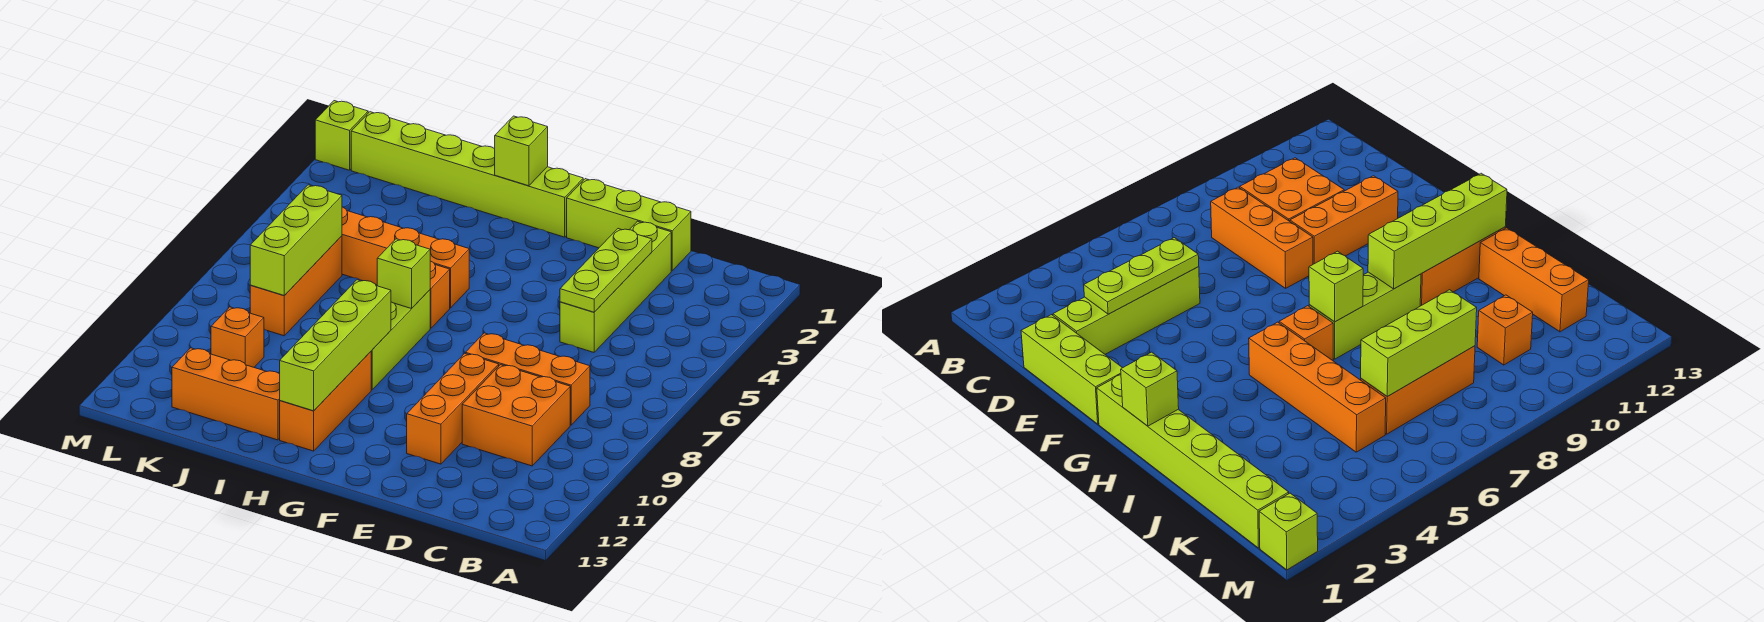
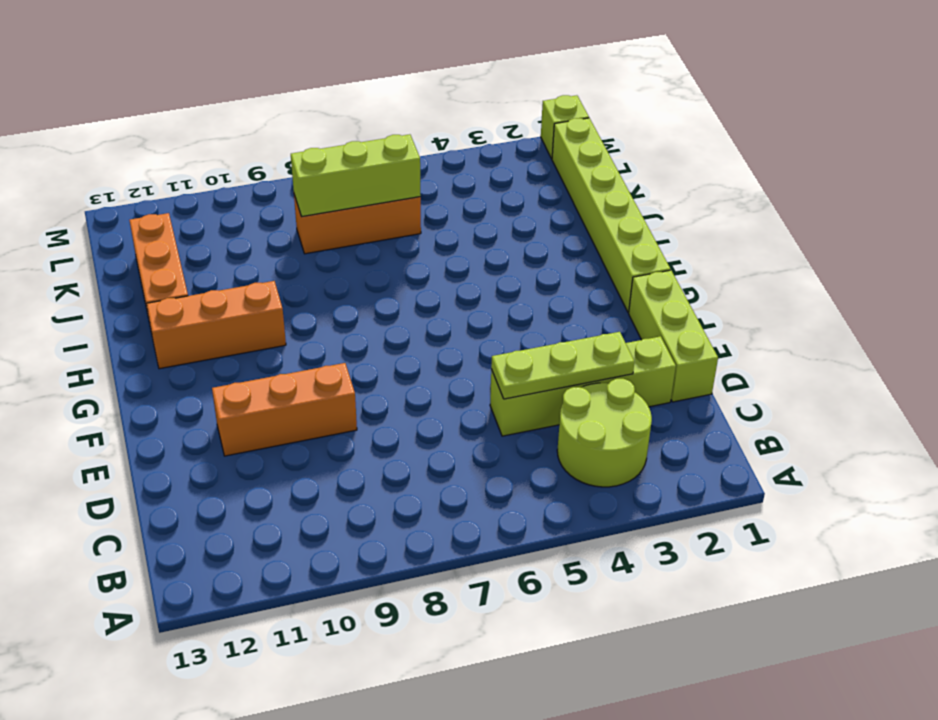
lime 2x2 round brick [557,379,652,487] -> none
none -> orange 1x3 brick [465,333,590,425]
none -> orange 2x2 brick [462,365,570,466]
none -> orange 1x4 brick [342,207,469,308]

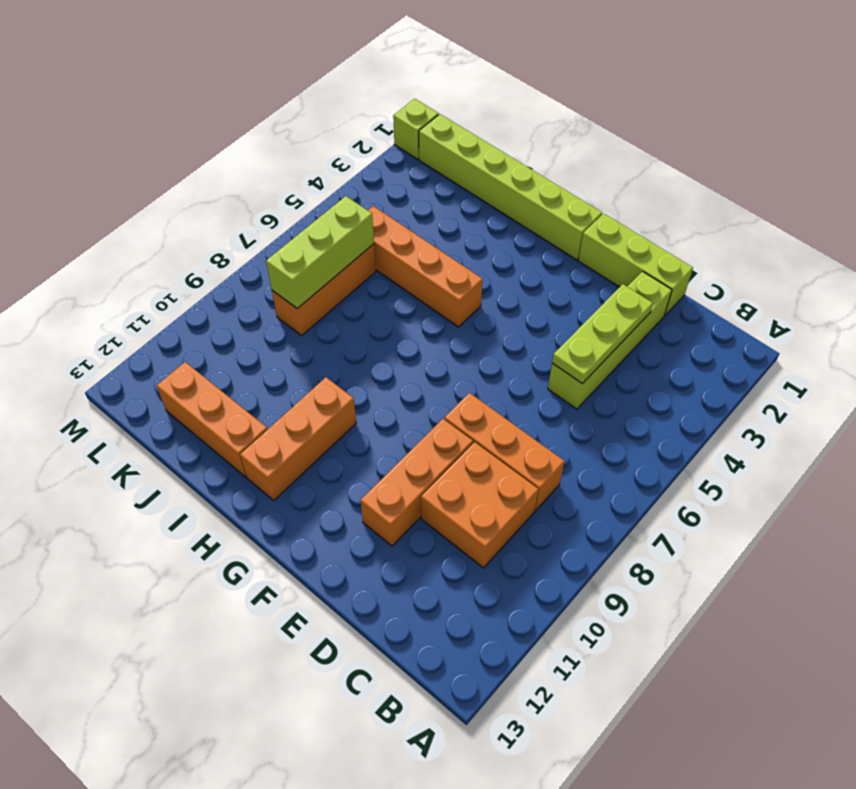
none -> orange 1x1 brick [430,261,450,328]
none -> lime 1x3 brick [371,290,430,390]
none -> orange 1x1 brick [211,307,264,367]

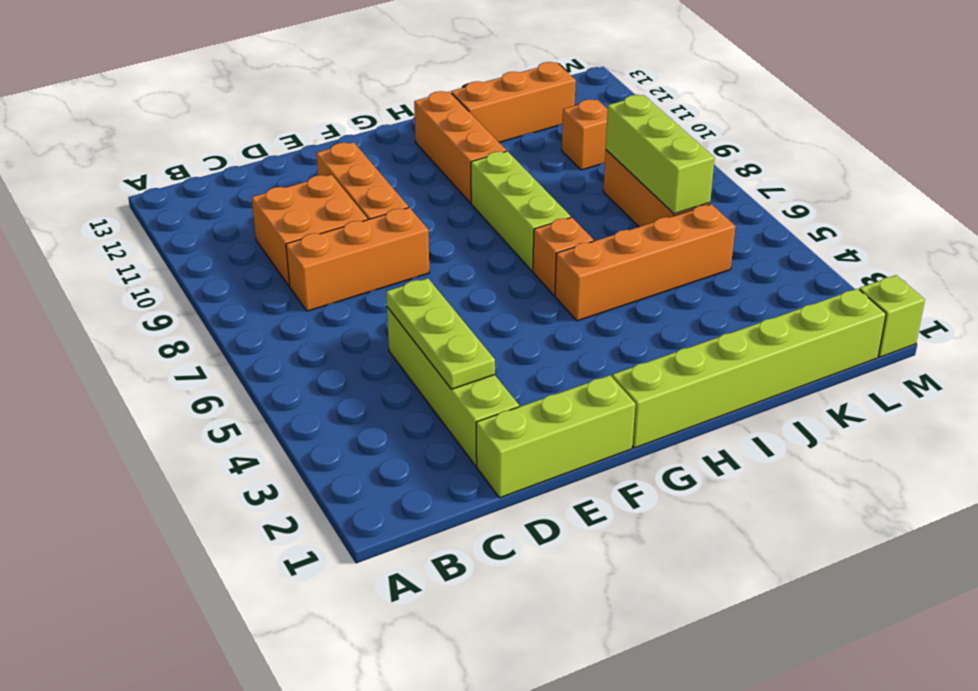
none -> lime 1x1 brick [495,116,548,186]
none -> lime 1x1 brick [377,239,430,309]
none -> lime 1x4 brick [280,280,391,411]

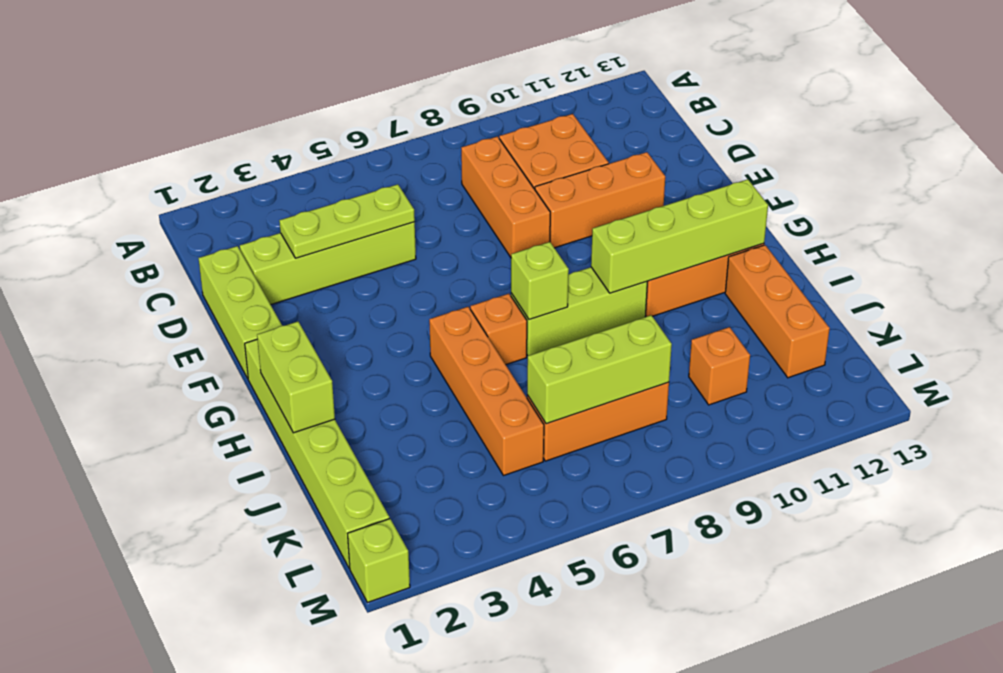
lime 1x2 brick [257,322,335,433] -> lime 1x1 brick [495,116,548,186]

